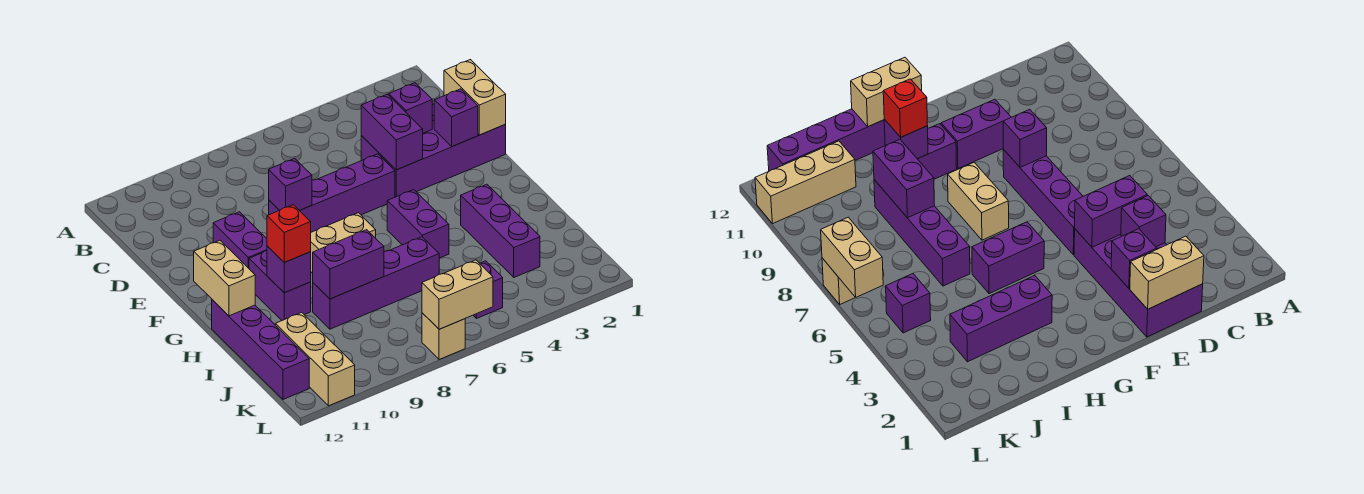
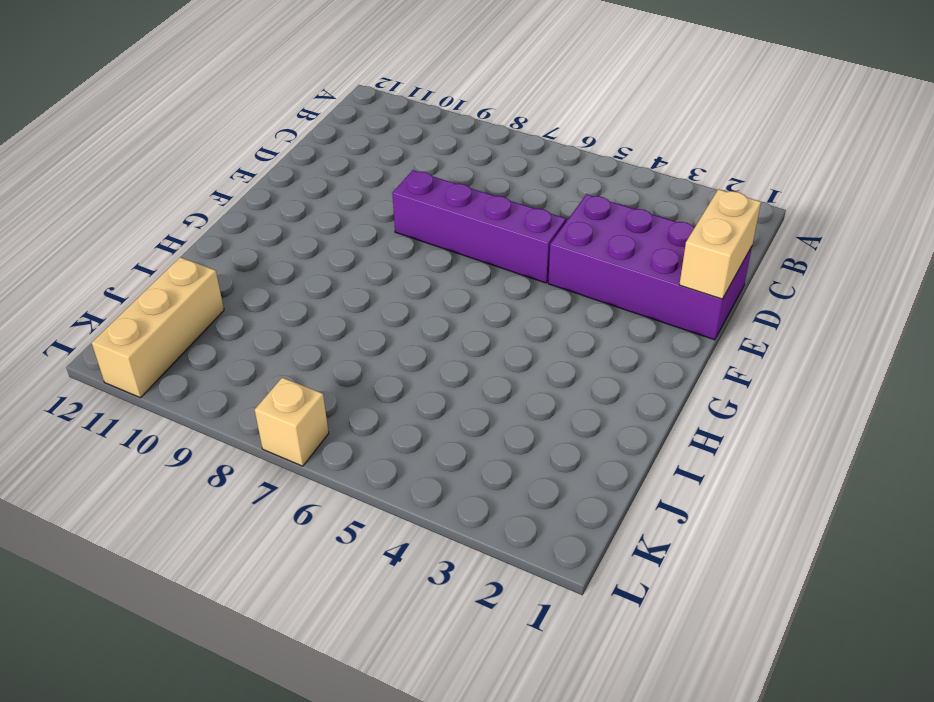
none -> purple 1x2 brick [213,212,267,268]
none -> purple 1x2 brick [387,190,449,258]
none -> tan 1x2 brick [311,213,376,273]

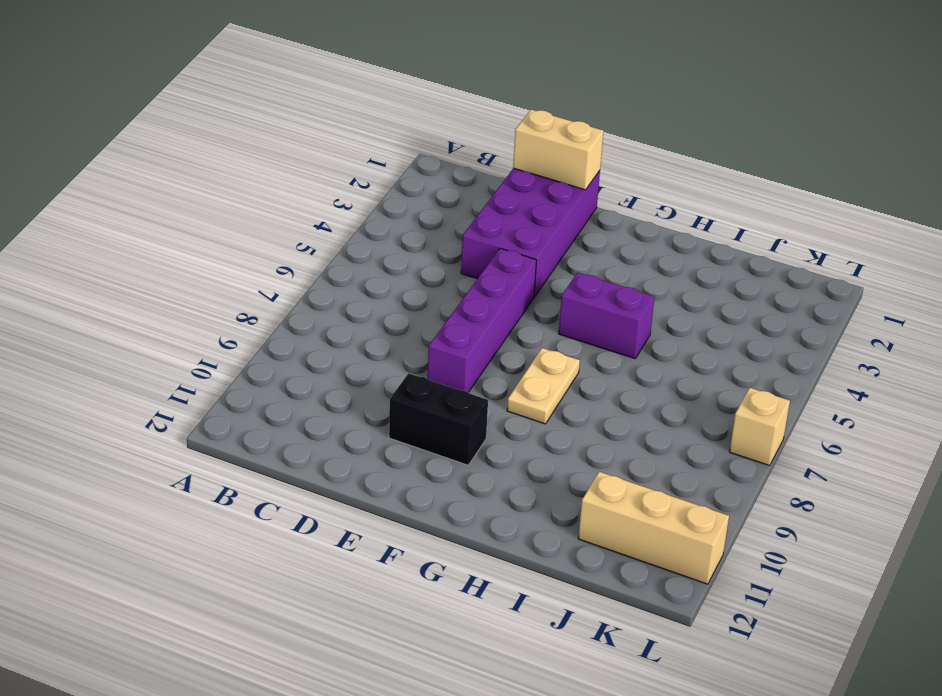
black 1x2 brick [389,373,488,465] -> purple 1x2 brick [213,212,267,268]
tan 1x2 plate [507,348,580,424] -> tan 1x2 brick [311,213,376,273]
none -> purple 1x2 brick [249,250,311,320]
none -> purple 1x3 brick [461,184,540,277]
none -> purple 1x4 brick [212,300,309,399]

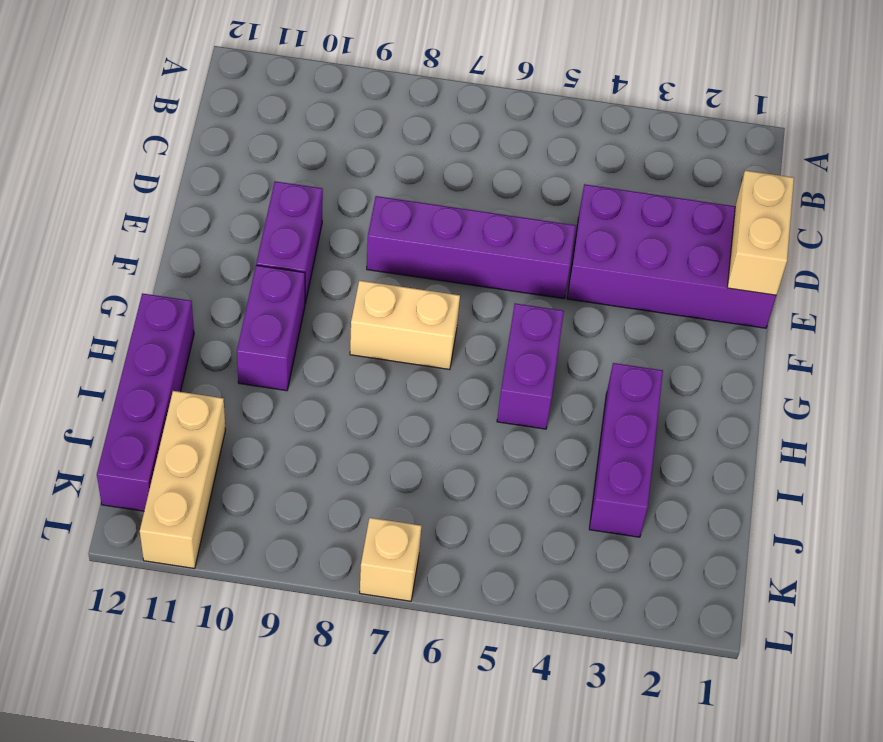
none -> purple 1x4 brick [313,237,439,329]
none -> purple 1x1 brick [473,261,503,319]
none -> purple 1x1 brick [389,83,432,133]

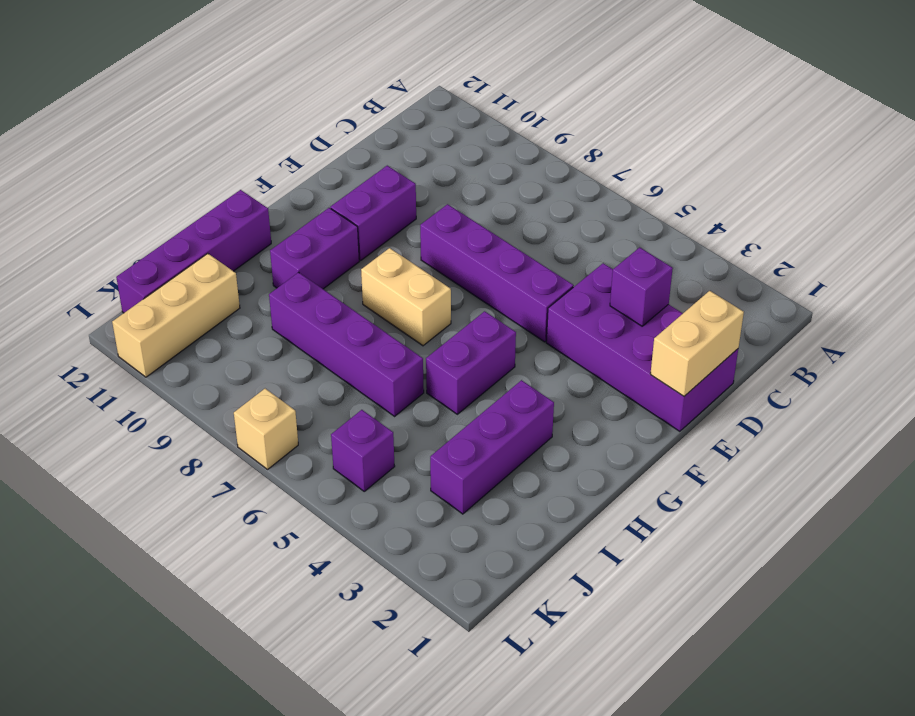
none -> purple 1x2 brick [361,94,423,170]
none -> purple 1x1 brick [434,89,478,147]
none -> purple 1x1 brick [269,158,312,210]

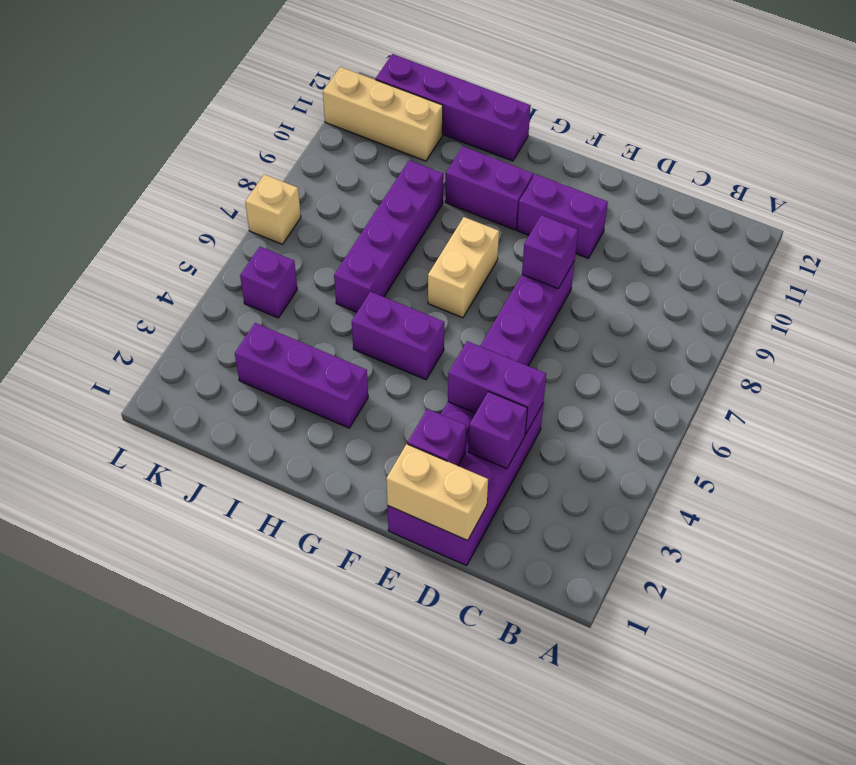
none -> tan 1x2 brick [194,241,255,316]
none -> purple 1x1 brick [267,246,311,293]
none -> purple 1x2 brick [313,230,384,299]

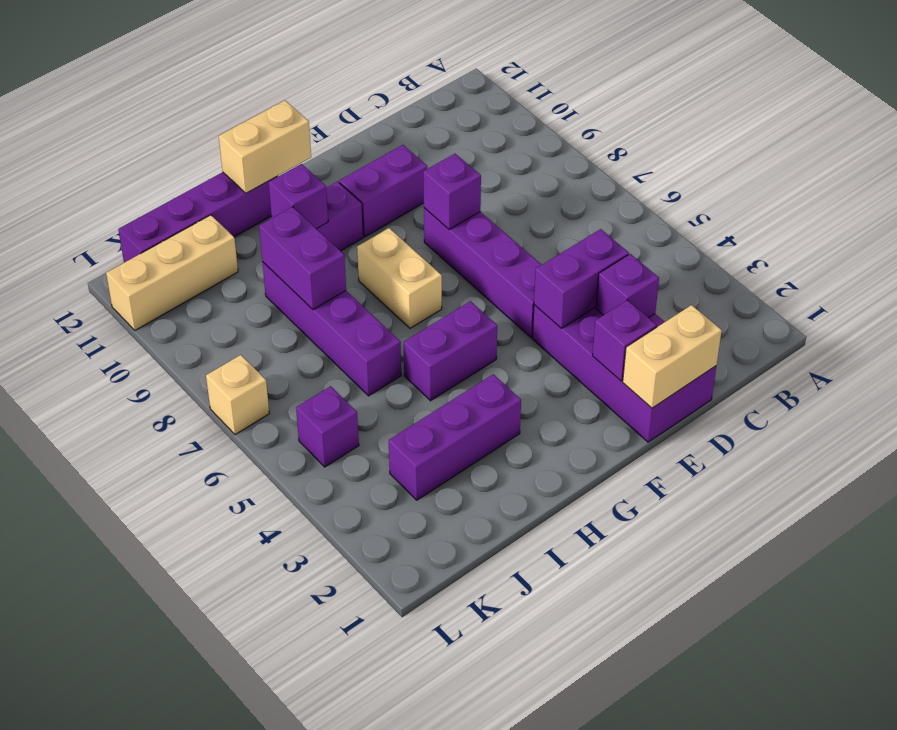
none -> tan 1x2 brick [422,260,493,329]
none -> red 1x1 brick [267,205,311,262]

